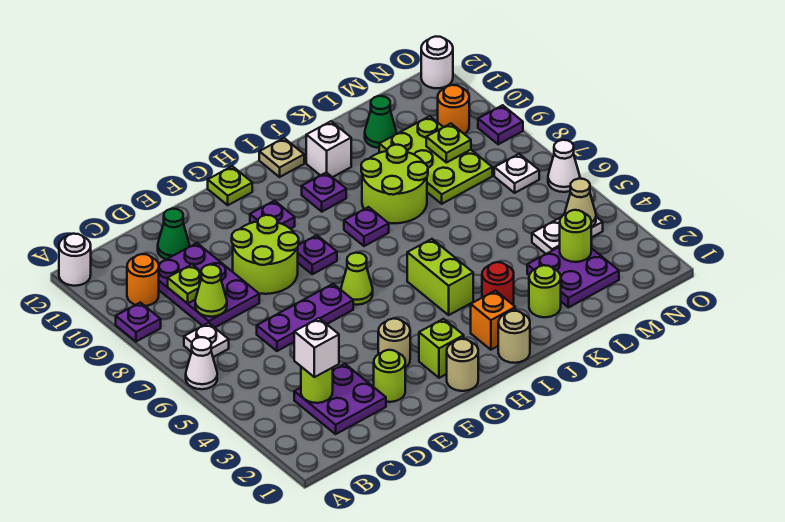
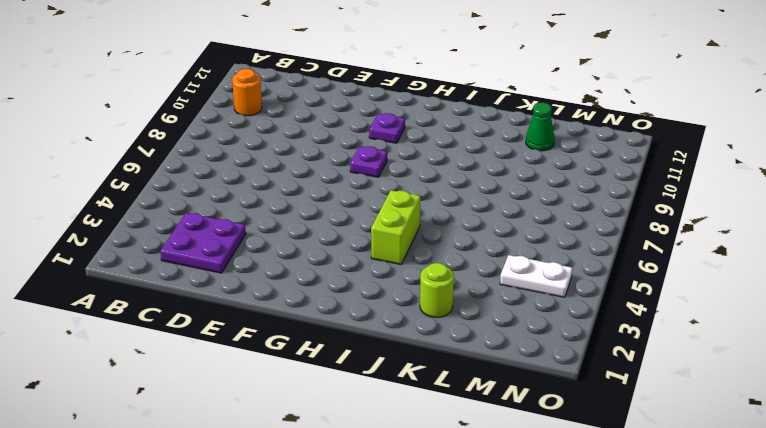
none -> white 1x1 cone [186,337,217,389]
none -> purple 1x1 plate [116,303,161,342]
none -> white 1x1 round brick [59,234,91,286]
none -> white 1x1 plate [184,323,229,357]

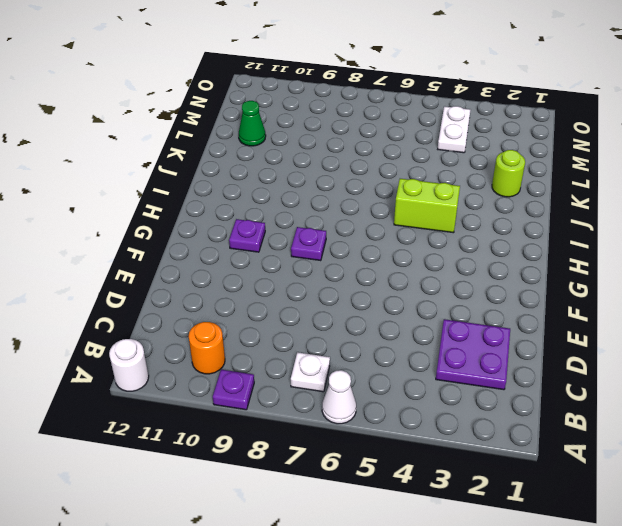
none -> purple 2x3 plate [159,243,259,328]
none -> purple 1x3 plate [257,284,353,351]
none -> green 1x1 cone [158,209,189,259]
none -> lime 1x1 round brick [374,350,405,402]

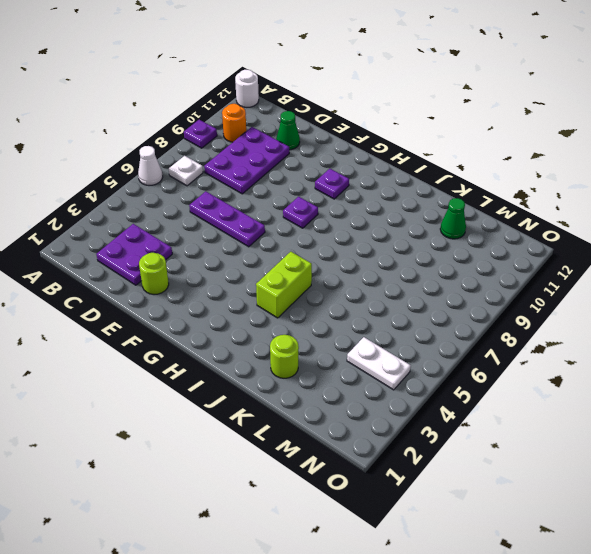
none -> lime 2x2 round brick [232,215,299,294]
none -> tan 1x1 round brick [378,319,410,367]
none -> tan 1x1 round brick [447,339,478,391]
none -> lime 1x1 brick [419,319,464,378]

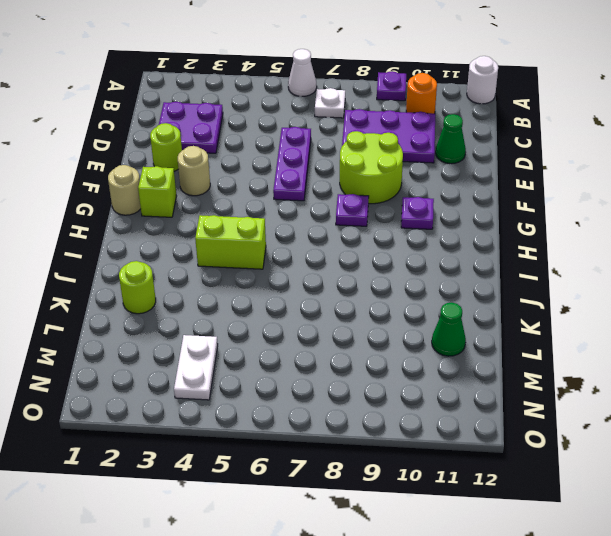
none -> lime 1x1 cone [341,253,373,305]
none -> lime 1x1 plate [208,166,252,205]
none -> tan 1x1 round brick [498,311,530,363]
none -> orange 1x1 brick [471,291,515,350]

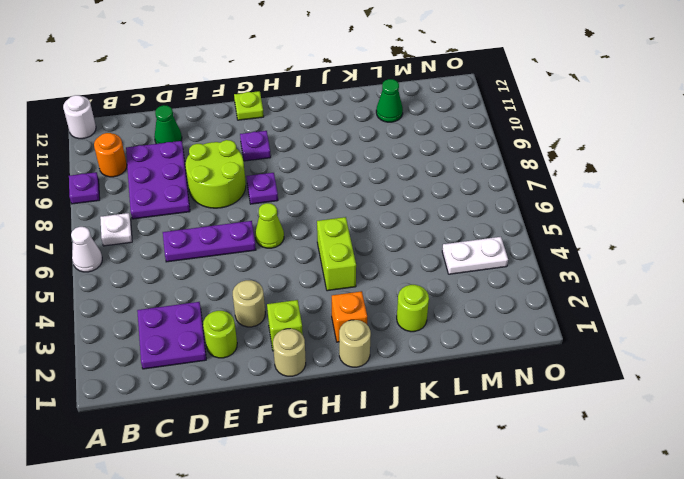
none -> purple 1x1 plate [344,207,389,246]
none -> purple 1x1 plate [302,172,346,212]
none -> tan 1x1 plate [259,138,304,177]
none -> red 1x1 round brick [482,262,514,305]

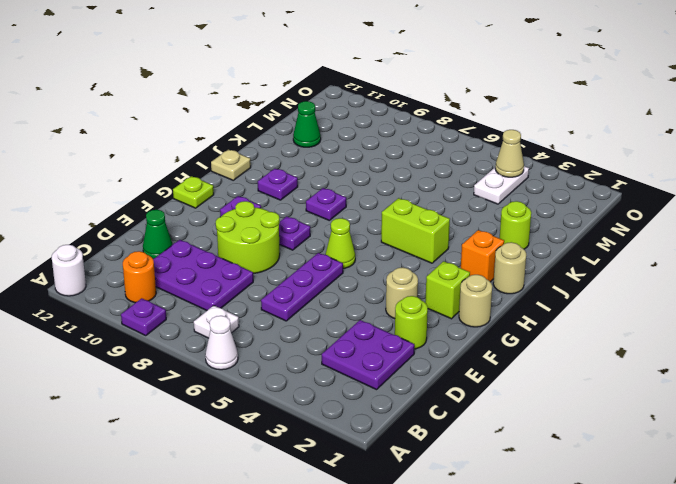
none -> red 1x1 round brick [482,262,514,305]
none -> lime 2x2 round brick [361,145,428,223]
none -> white 1x1 brick [306,121,351,177]
none -> purple 2x2 plate [527,247,619,307]

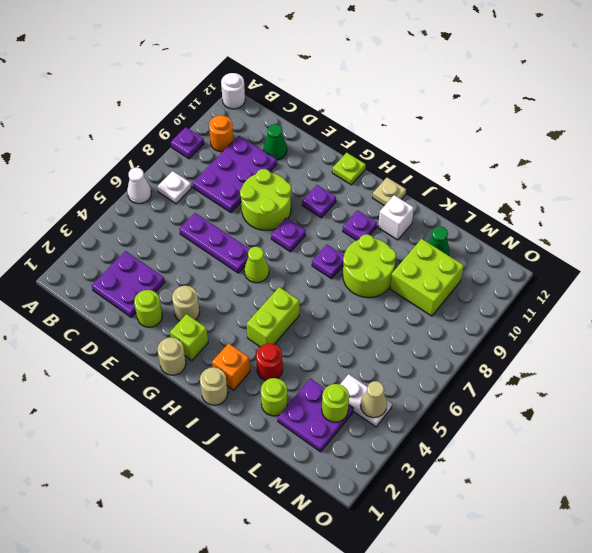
lime 2x2 brick [390,239,464,316] -> lime 2x3 plate [379,116,492,204]
none -> white 1x1 plate [494,154,539,193]
none -> orange 1x1 round brick [438,85,469,134]
none -> white 1x1 cone [548,140,580,192]
none -> purple 1x1 plate [478,105,523,144]

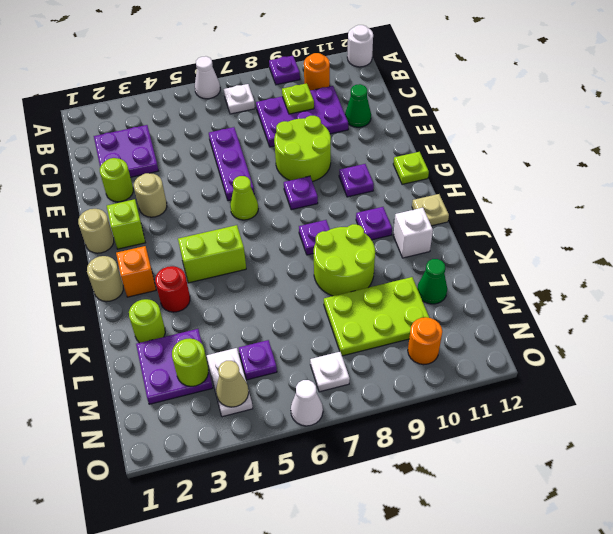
purple 1x1 plate [239,340,277,380] -> purple 1x1 plate moved to [478,105,523,144]
none -> white 1x1 round brick [421,36,453,88]
none -> lime 1x1 round brick [301,367,333,403]
none -> lime 1x1 cone [195,265,227,317]
none -> lime 1x1 plate [426,124,471,163]

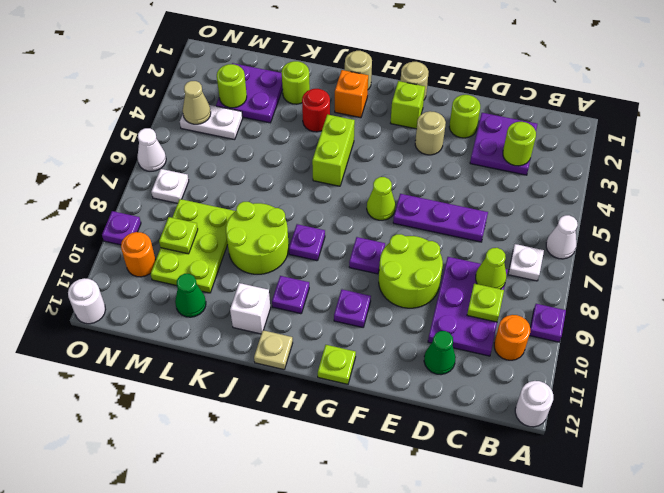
none -> white 1x1 brick [294,318,339,377]

